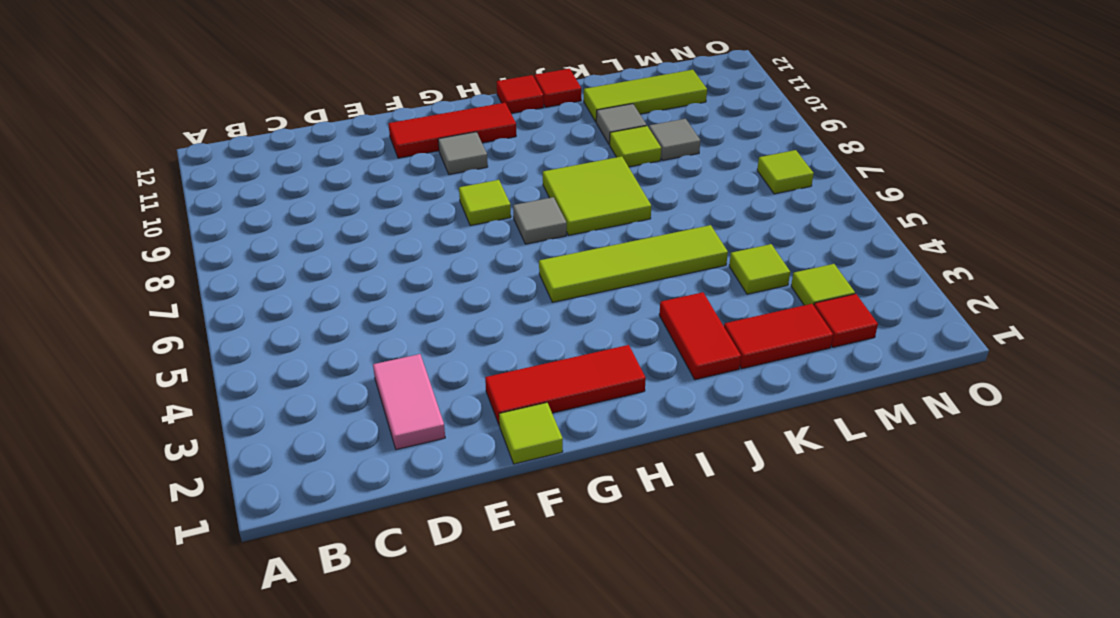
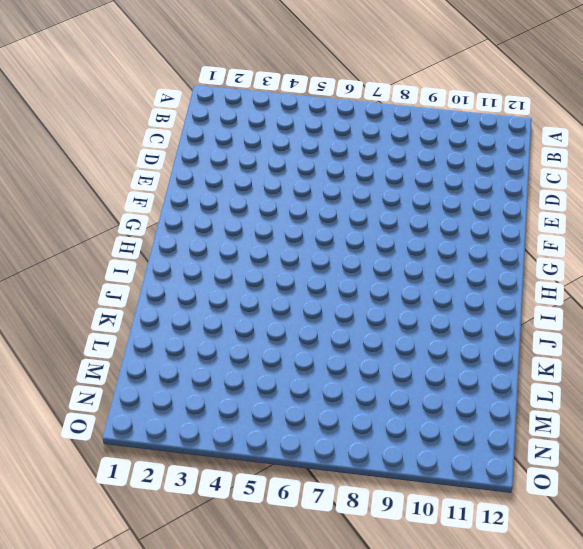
none -> pink 1x2 tile [373,354,445,450]
none -> lime 1x1 tile [499,403,563,464]
none -> red 1x3 tile [485,345,646,426]

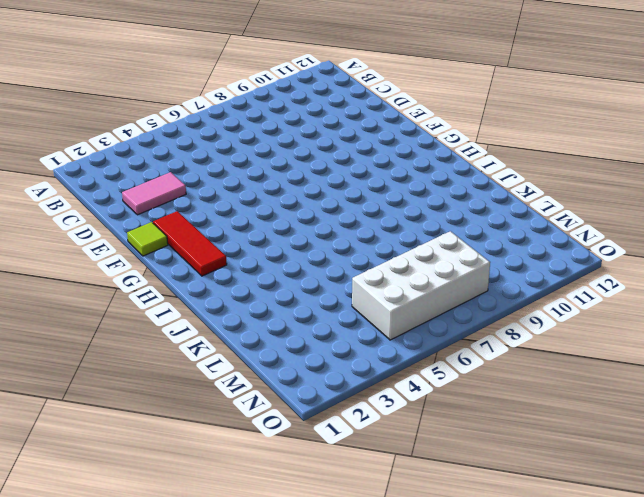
white 2x4 brick [352,231,490,340] -> lime 1x1 tile [757,150,814,194]
none -> red 1x3 tile [388,103,516,158]
none -> lime 1x1 tile [459,180,511,226]
none -> grey 1x1 tile [438,132,488,175]

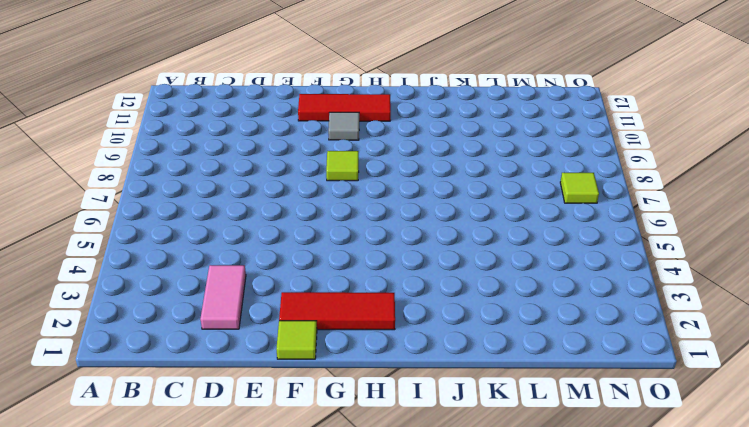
none -> lime 1x4 tile [539,225,728,302]
none -> grey 1x1 tile [513,197,567,244]
none -> lime 2x2 tile [543,156,651,235]

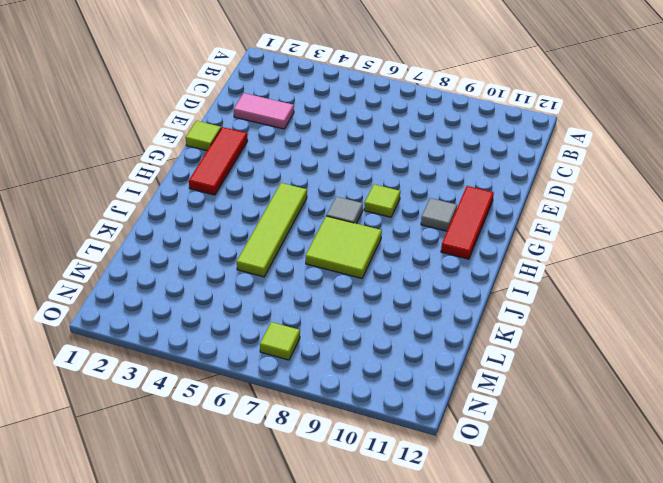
none -> red 1x1 tile [497,75,544,114]
none -> red 1x2 tile [659,292,741,380]
none -> red 1x1 tile [534,69,581,107]

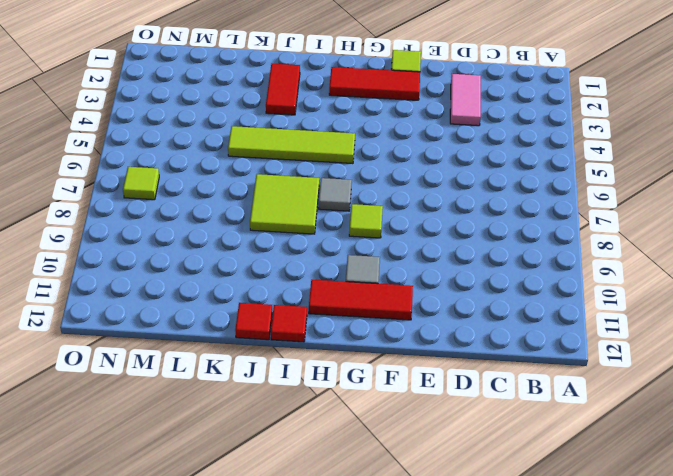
none -> red 1x2 tile [724,304,833,369]
none -> lime 1x1 tile [610,126,661,167]
none -> grey 1x1 tile [596,104,647,145]

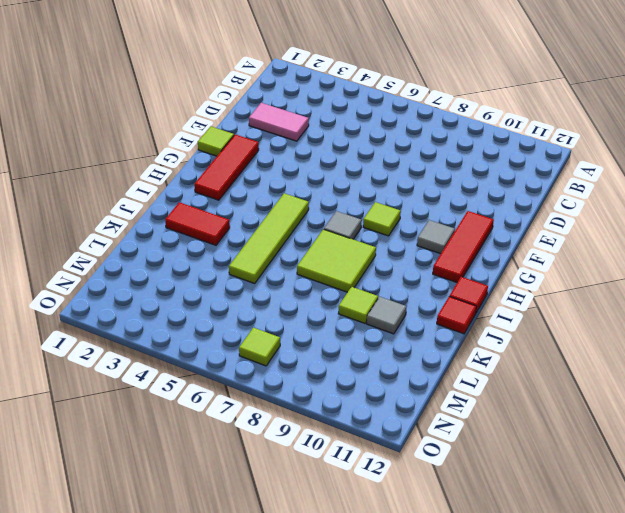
none -> red 1x2 tile [724,304,833,369]
none -> lime 1x3 tile [584,70,707,122]
none -> lime 1x1 tile [729,244,790,294]

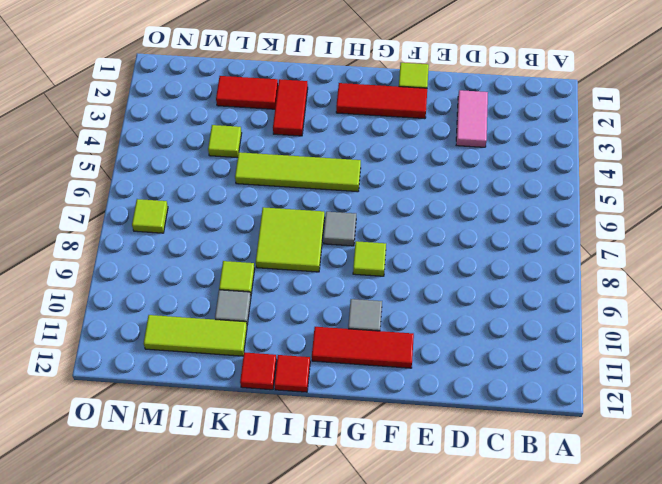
none -> grey 1x1 tile [649,119,700,160]
none -> red 1x1 tile [814,294,878,347]
none -> lime 1x1 tile [791,264,855,305]

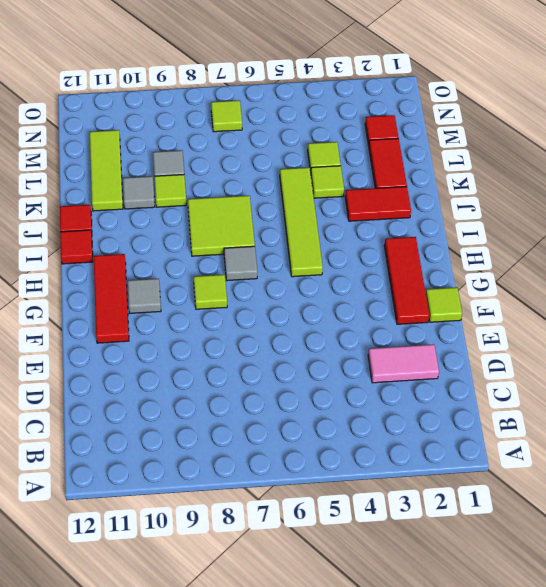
lime 1x1 tile [311,166,344,198] -> lime 1x1 tile moved to [791,264,855,305]

